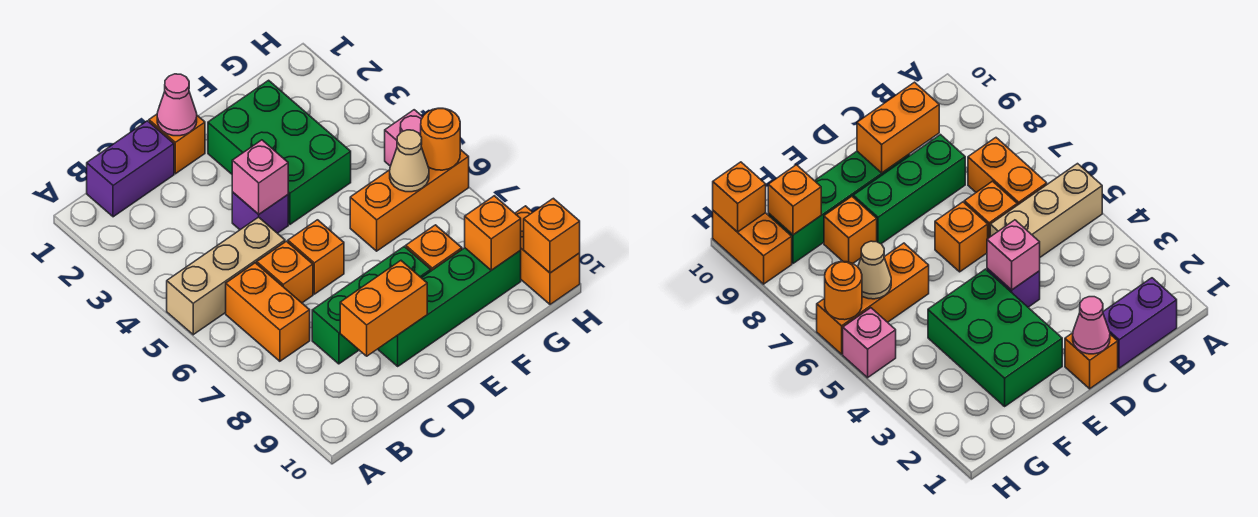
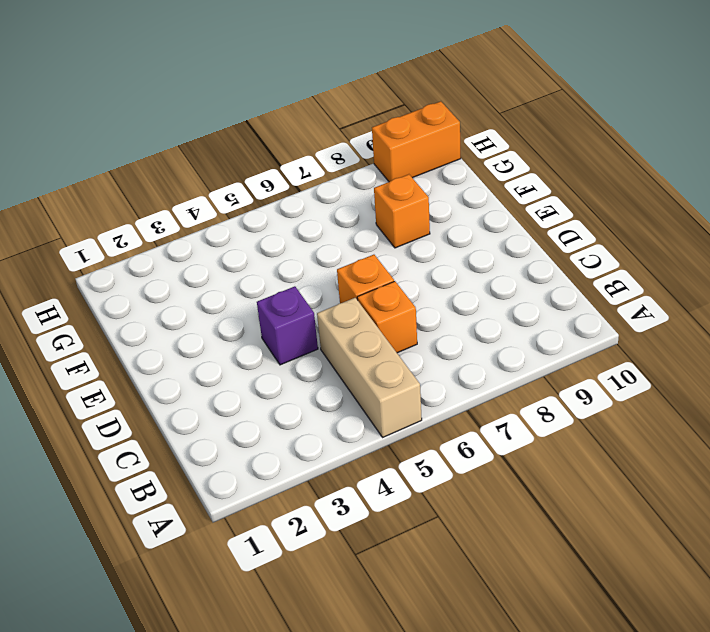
none -> purple 1x2 brick [87,121,174,217]
none -> orange 1x2 brick [226,263,310,361]
none -> green 1x3 brick [312,246,431,364]

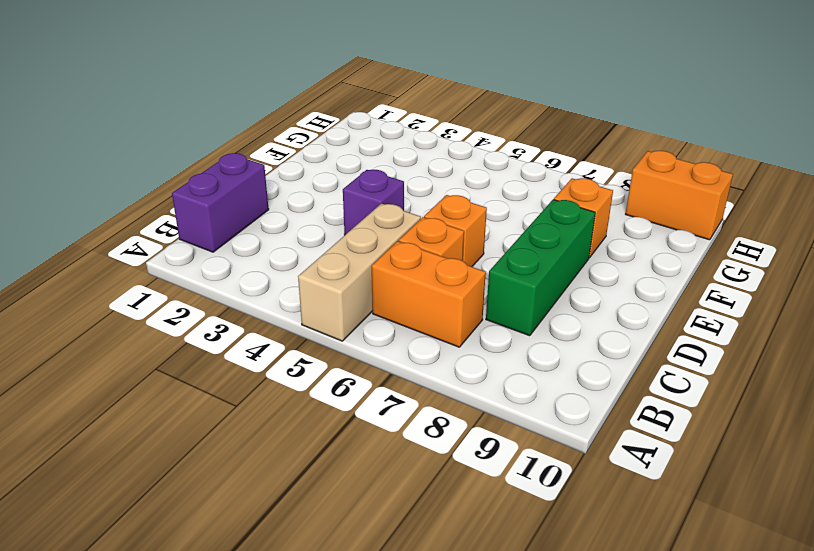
none -> orange 1x1 brick [149,114,205,174]
none -> green 1x4 brick [378,248,521,366]
none -> green 2x3 brick [208,80,351,224]

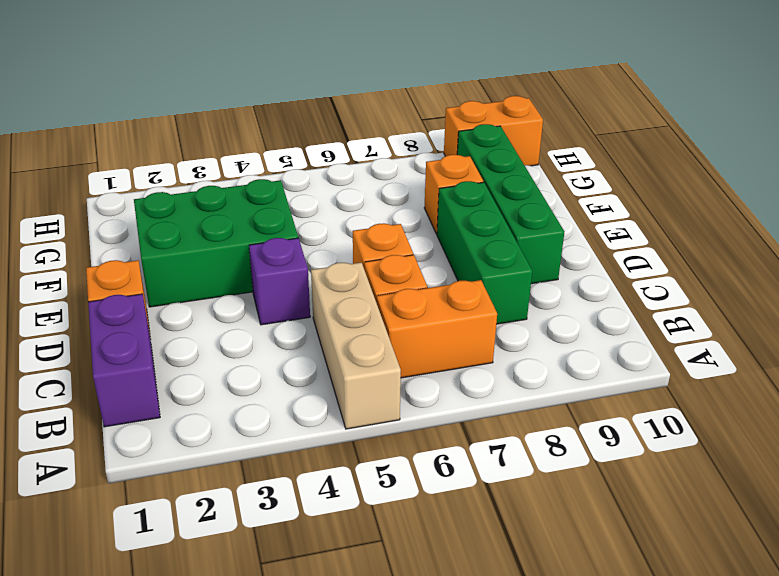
none -> orange 1x3 brick [350,150,469,251]
none -> pink 1x1 brick [385,110,423,166]
none -> orange 1x2 brick [340,261,427,356]

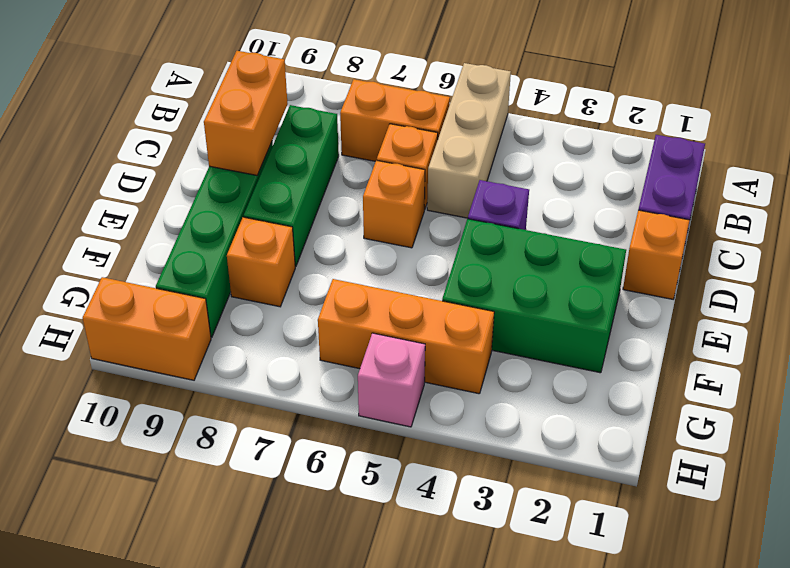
orange 1x3 brick [318,279,494,394] -> orange 1x3 brick turned to [350,150,469,251]
none -> pink 1x1 cone [157,74,197,136]
none -> pink 1x1 brick [232,140,288,214]
none -> tan 1x1 cone [390,130,429,192]

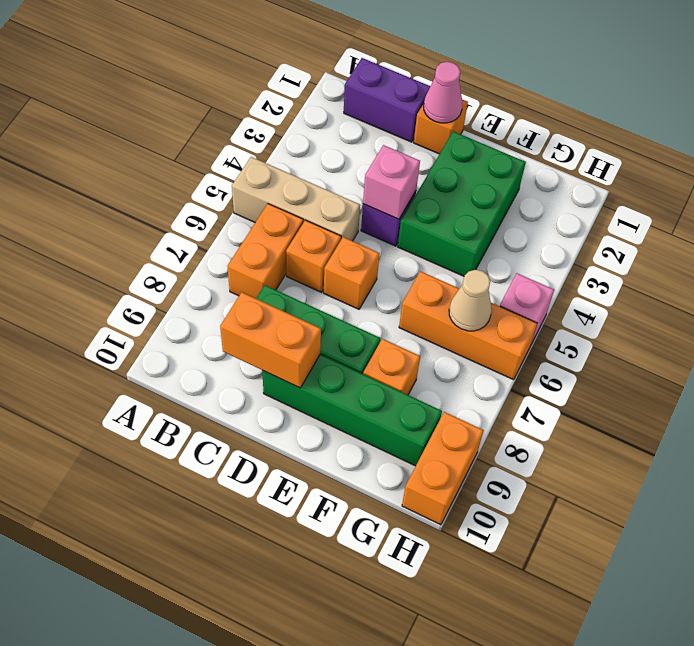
none -> orange 1x1 brick [465,196,521,270]
none -> orange 1x1 round brick [421,108,460,170]
none -> orange 1x1 brick [524,198,580,273]

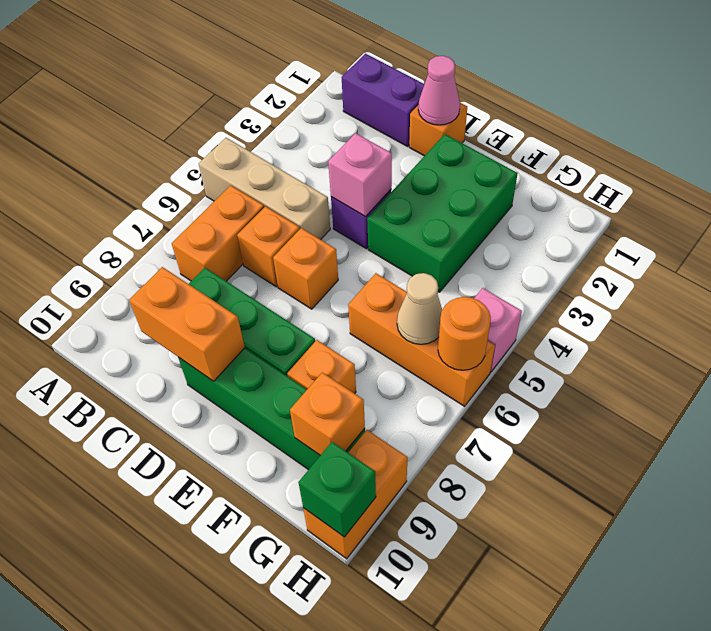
green 1x1 brick [298,442,376,537] -> orange 1x1 brick [524,198,580,273]

